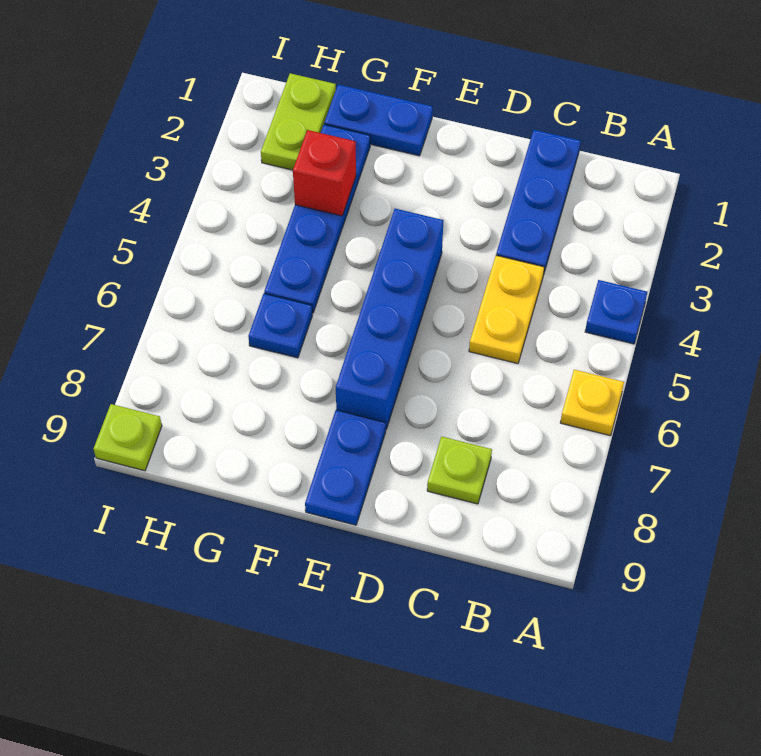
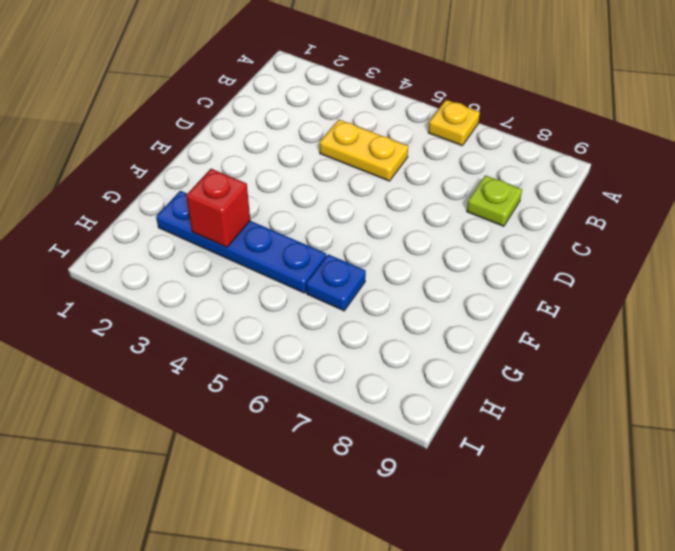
none -> blue 1x1 plate [585,280,647,344]
none -> blue 1x3 plate [496,130,581,275]
none -> blue 1x4 brick [336,209,443,429]

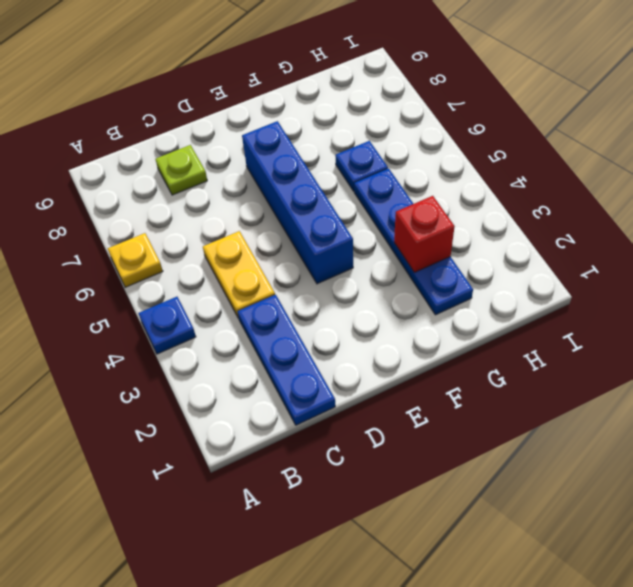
none -> blue 1x2 plate [305,410,386,525]
none -> blue 1x2 plate [324,85,433,156]
none -> lime 1x2 plate [261,73,336,170]

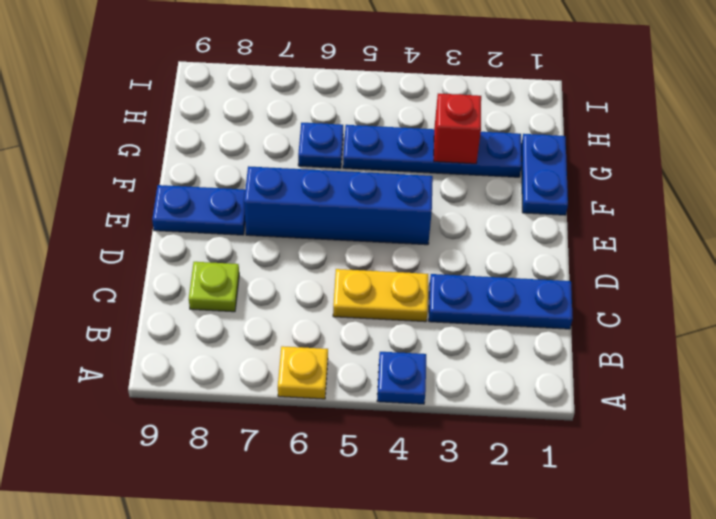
none -> lime 1x2 plate [261,73,336,170]
none -> lime 1x1 plate [93,404,162,471]

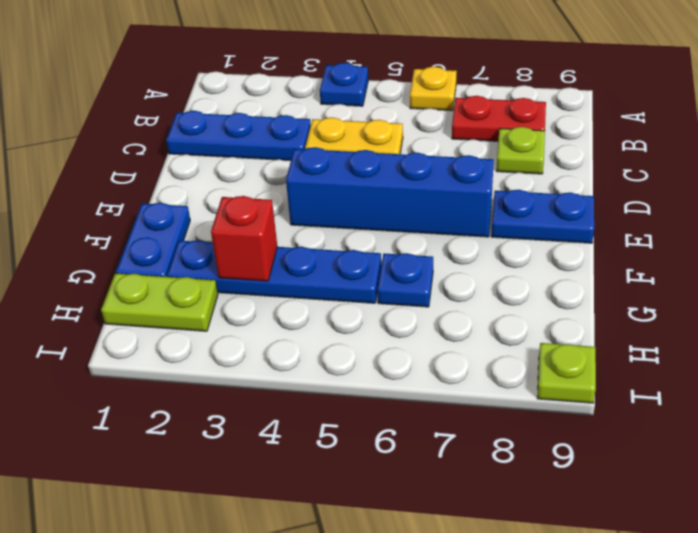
red 1x2 plate [452,96,546,141] -> none

